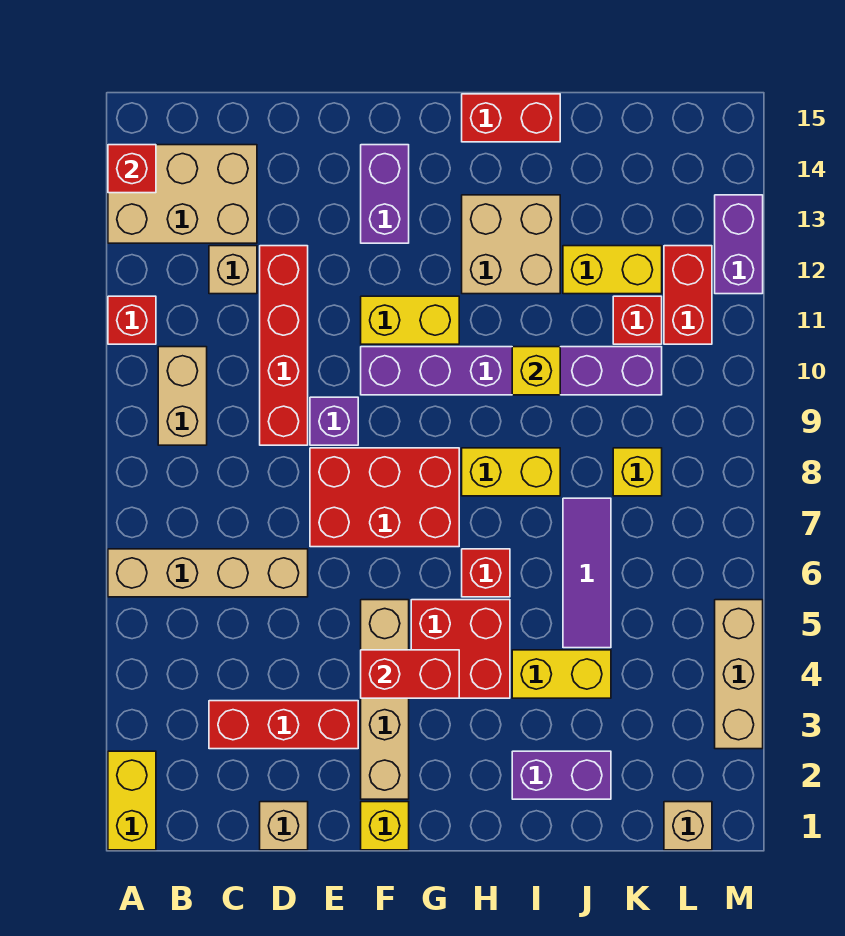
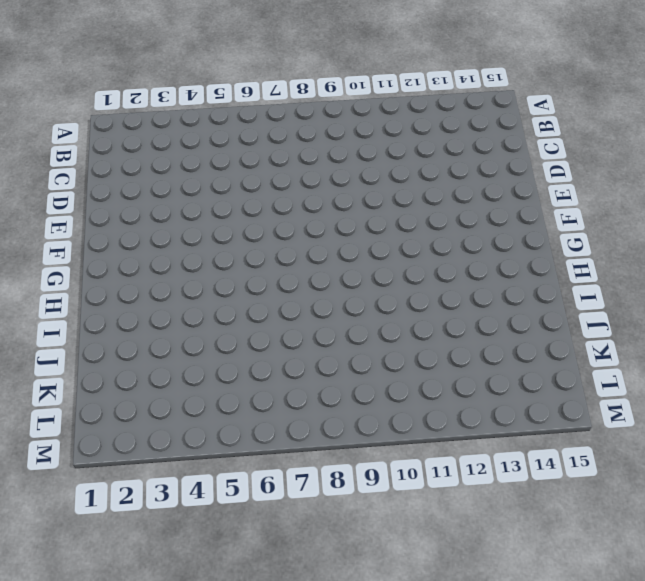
none -> yellow 1x2 brick [108,751,156,850]
none -> tan 1x4 brick [108,549,308,597]
none -> red 1x1 brick [108,296,156,344]
none -> tan 2x3 brick [108,145,257,243]

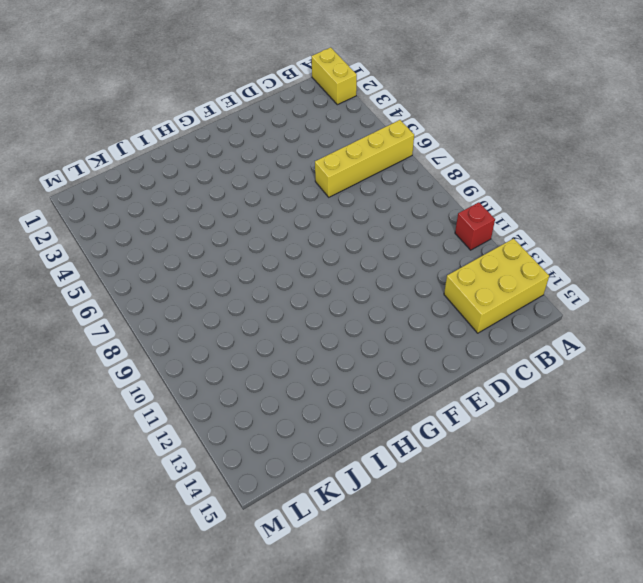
yellow 1x4 brick [315,120,414,197] -> tan 1x4 brick [108,549,308,597]
yellow 2x3 brick [444,239,549,333] -> tan 2x3 brick [108,145,257,243]
none -> tan 1x2 brick [158,347,207,445]
none -> red 1x3 brick [209,701,358,749]
none -> tan 1x1 brick [209,246,257,294]
none -> tan 1x1 brick [260,802,308,850]

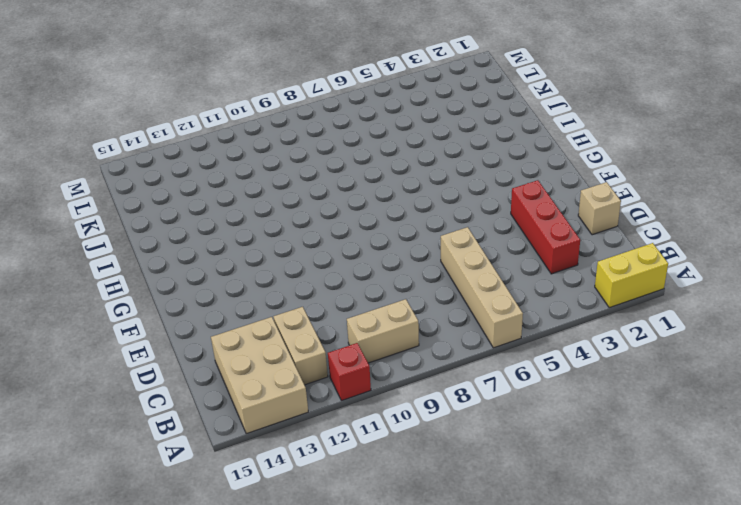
tan 1x2 brick [274,307,328,385] -> tan 1x1 brick [209,246,257,294]
none -> red 1x4 brick [260,246,308,445]
none -> red 2x3 brick [310,448,459,547]
none -> purple 1x1 brick [310,397,358,445]
none -> yellow 1x1 brick [361,802,409,850]

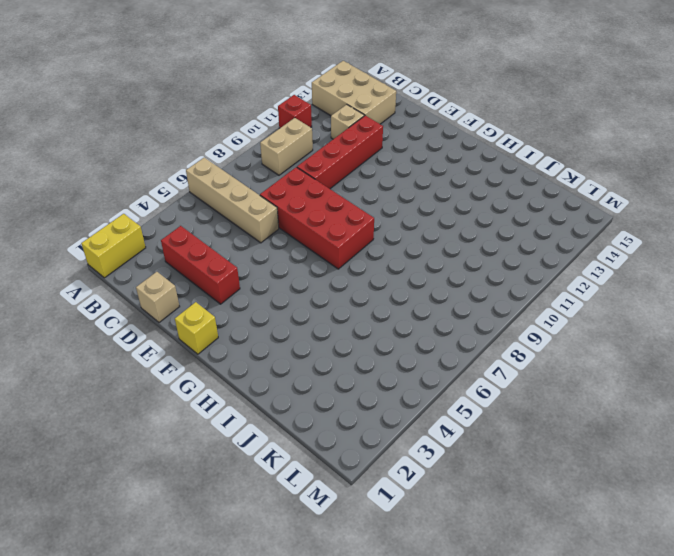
red 2x4 brick [260,167,374,269] -> red 2x3 brick [310,448,459,547]
none -> purple 1x1 brick [310,397,358,445]
none -> tan 1x4 brick [361,600,409,799]
none -> purple 1x6 brick [361,347,662,395]
none -> yellow 1x2 brick [361,296,459,344]

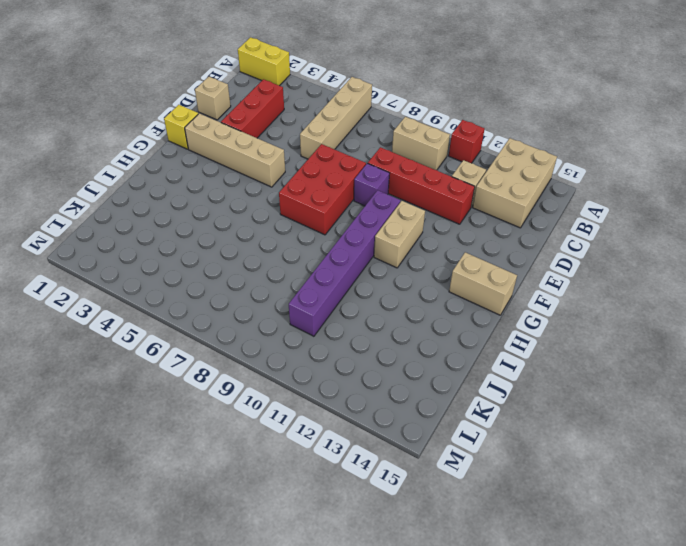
tan 1x2 brick [374,201,425,268] -> yellow 1x2 brick [361,296,459,344]
tan 1x2 brick [449,252,517,315] -> none
none -> purple 1x2 brick [361,145,409,243]
none -> red 2x2 brick [411,600,510,698]
none -> red 1x1 brick [462,549,510,597]
none -> yellow 1x2 brick [462,448,560,496]

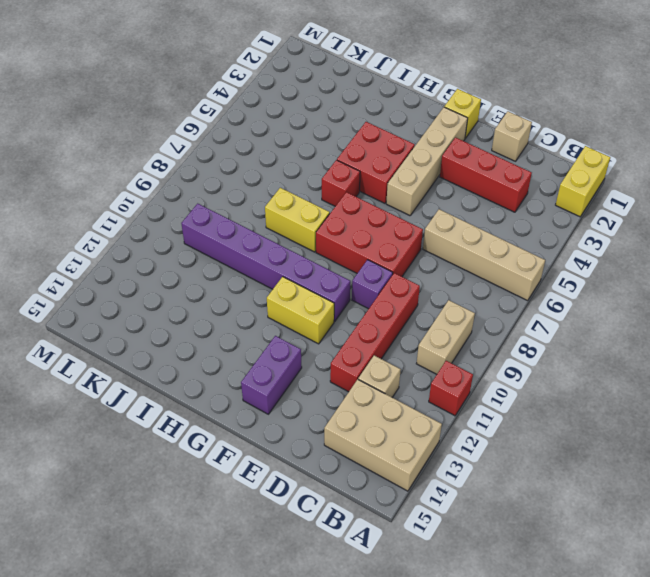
none -> tan 2x2 brick [462,195,560,294]
none -> red 1x2 brick [462,94,560,142]
none -> purple 1x2 brick [512,751,611,799]
none -> yellow 1x2 brick [512,650,611,698]

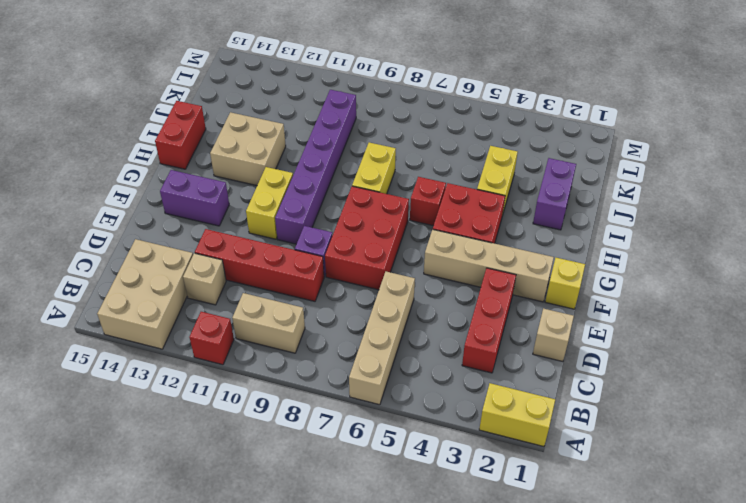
none -> purple 1x3 tile [563,498,611,648]
none -> yellow 1x2 brick [563,246,662,294]
none -> yellow 1x1 brick [613,448,662,496]
none -> red 1x1 brick [613,296,662,344]

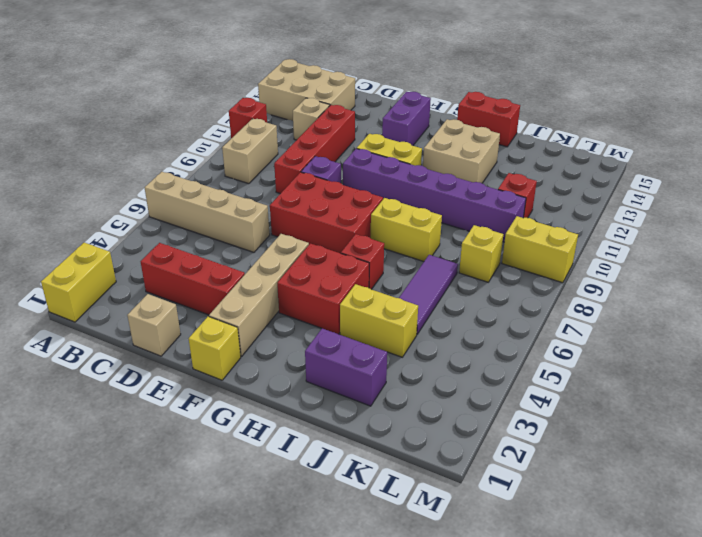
yellow 1x2 brick [502,216,578,283] -> yellow 1x2 brick moved to [563,246,662,294]
none -> tan 1x1 brick [664,802,712,850]
none -> red 1x2 brick [664,246,712,344]
none -> tan 1x3 brick [715,600,763,749]
none -> purple 1x2 brick [715,195,763,294]

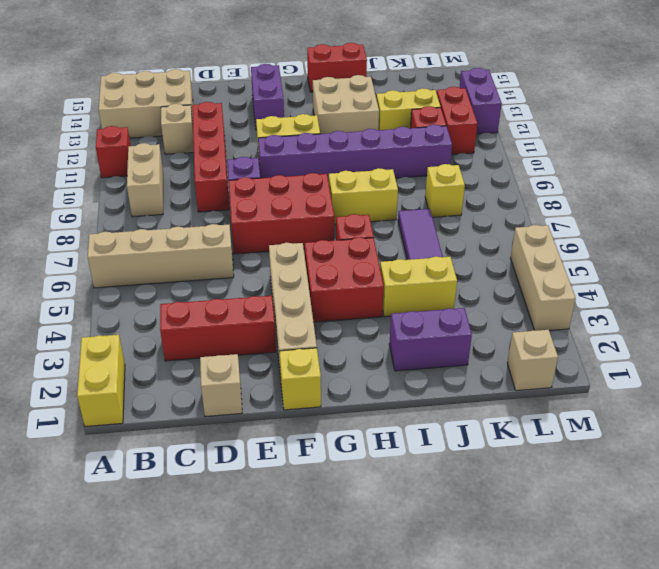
none -> red 1x1 brick [108,145,156,193]
none -> red 1x2 brick [361,650,459,698]
none -> yellow 1x1 brick [512,347,560,395]

